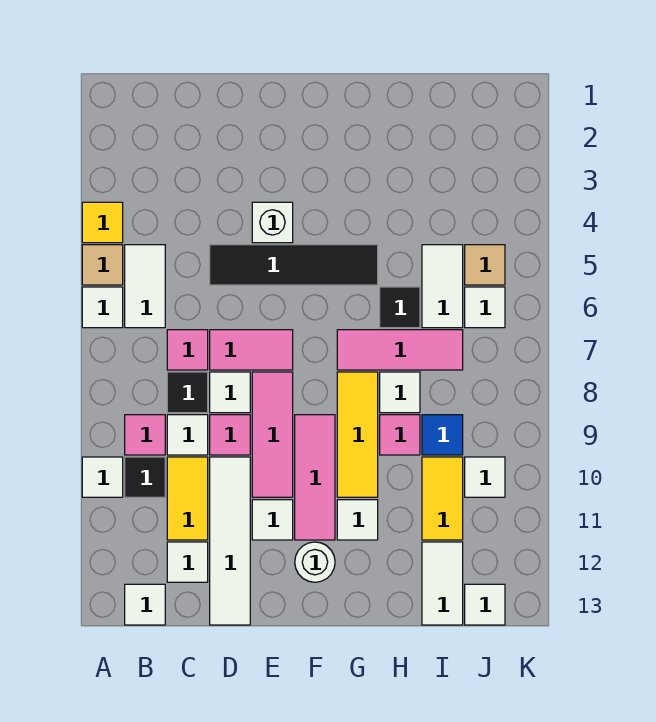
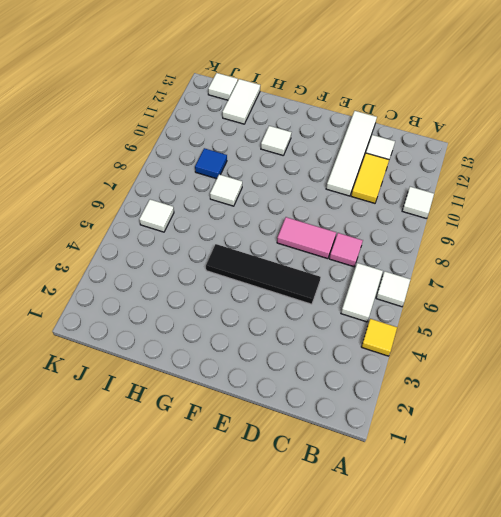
none -> tan 1x1 tile [82,245,123,285]
none -> pink 1x1 tile [125,415,165,455]
none -> black 1x1 tile [125,457,165,497]
none -> white 1x1 tile [125,584,165,625]

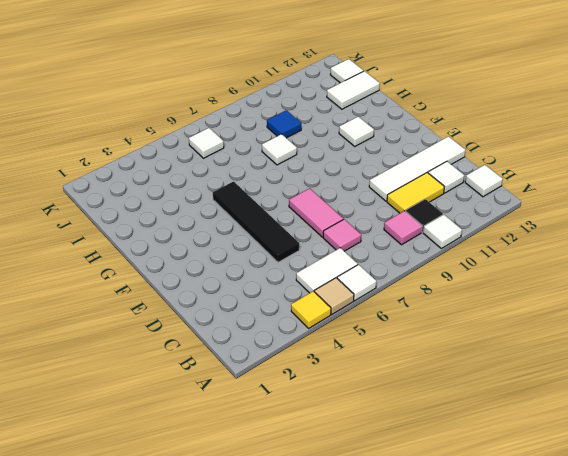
none -> black 1x1 tile [167,372,208,413]
none -> white 1x1 tile [167,415,208,455]
none -> white 1x1 tile [210,372,250,413]
none -> pink 1x1 tile [210,415,250,455]

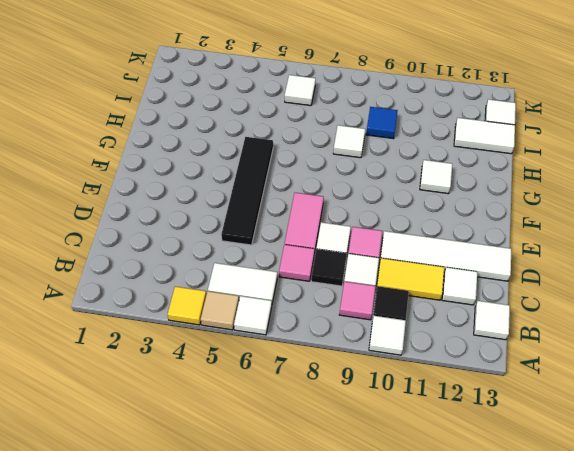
none -> white 1x1 brick [252,202,293,243]
none -> pink 1x3 tile [252,372,293,497]
none -> white 1x1 tile [252,500,293,540]
none -> pink 1x3 tile [295,415,335,540]

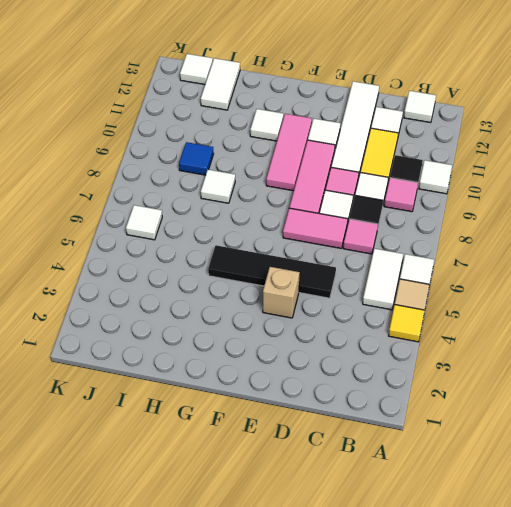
tan 1x1 brick [263,267,300,318] -> white 1x1 brick [252,202,293,243]
none -> white 1x1 round brick [295,542,335,582]
none -> pink 1x3 tile [337,330,463,370]
none -> yellow 1x3 tile [337,372,378,497]
none -> black 1x1 tile [380,287,420,328]

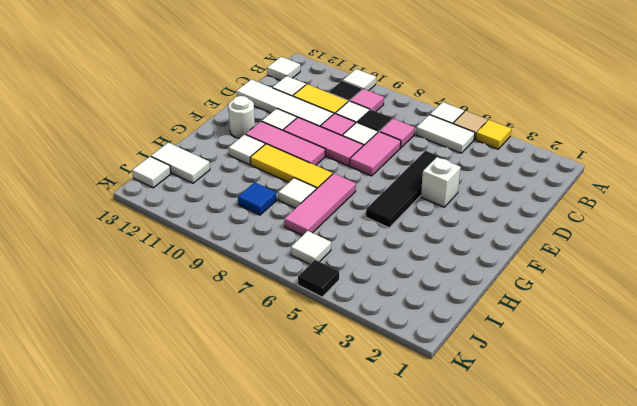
black 1x1 tile [298,260,339,297] -> black 1x1 tile moved to [380,287,420,328]
none -> pink 1x1 tile [380,415,420,455]
none -> white 1x2 tile [422,245,463,328]
none -> yellow 1x2 tile [422,457,463,540]
none -> tan 1x1 tile [465,245,505,285]

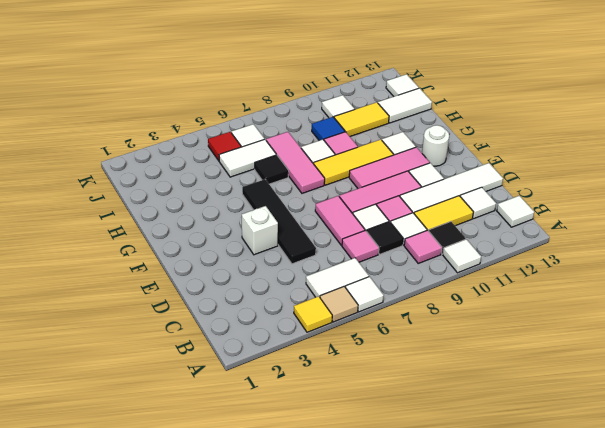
red 1x1 tile [208,132,241,161] -> tan 1x1 tile [465,245,505,285]

